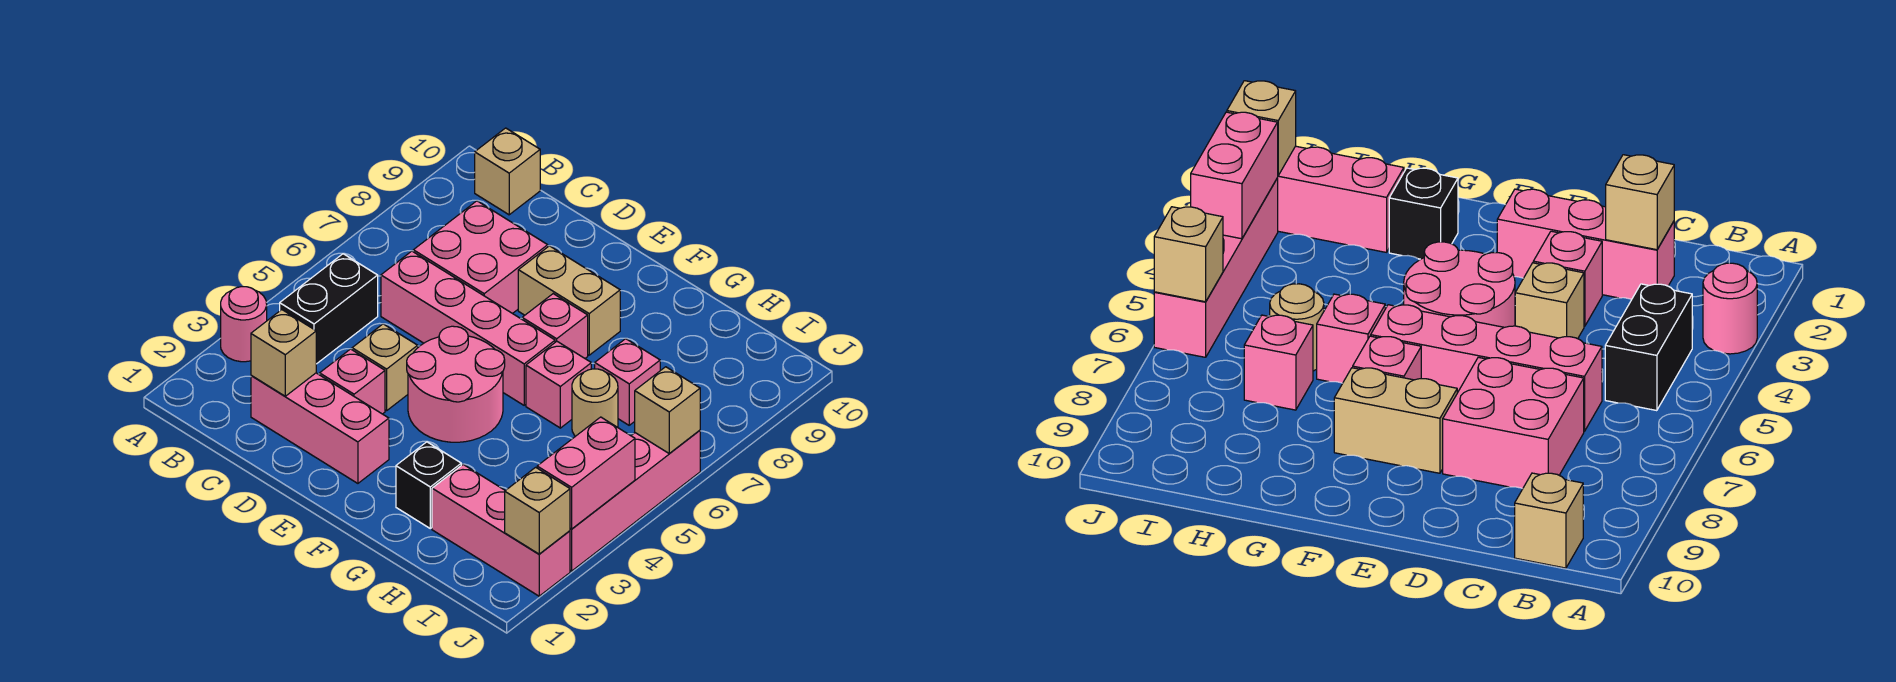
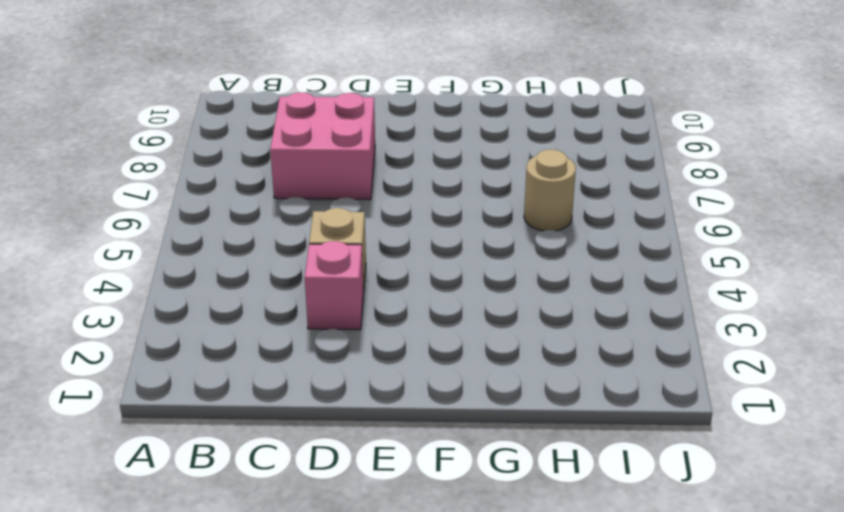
none -> pink 1x1 round brick [221,287,267,362]
none -> black 1x2 brick [280,254,378,364]
none -> tan 1x1 brick [475,128,540,215]

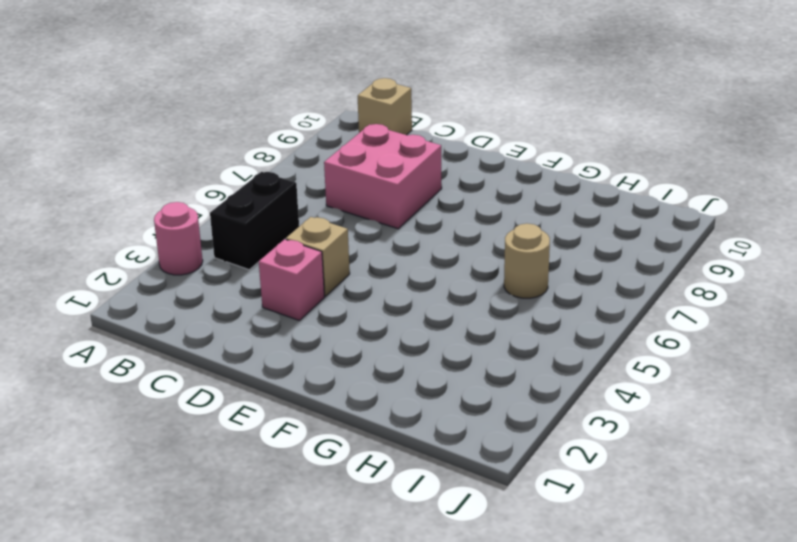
none -> pink 1x3 brick [251,373,389,483]
none -> pink 1x4 brick [381,251,555,405]
none -> pink 2x2 round brick [407,326,505,442]

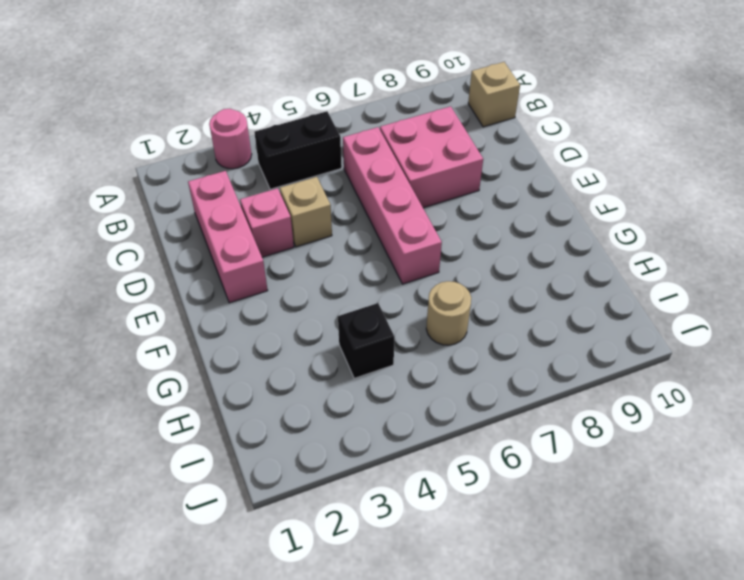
black 1x1 brick [338,303,394,378] -> black 1x1 brick moved to [396,442,461,528]
none -> pink 2x2 round brick [407,326,505,442]
none -> tan 1x2 brick [518,246,620,355]
none -> pink 1x1 brick [522,294,588,358]

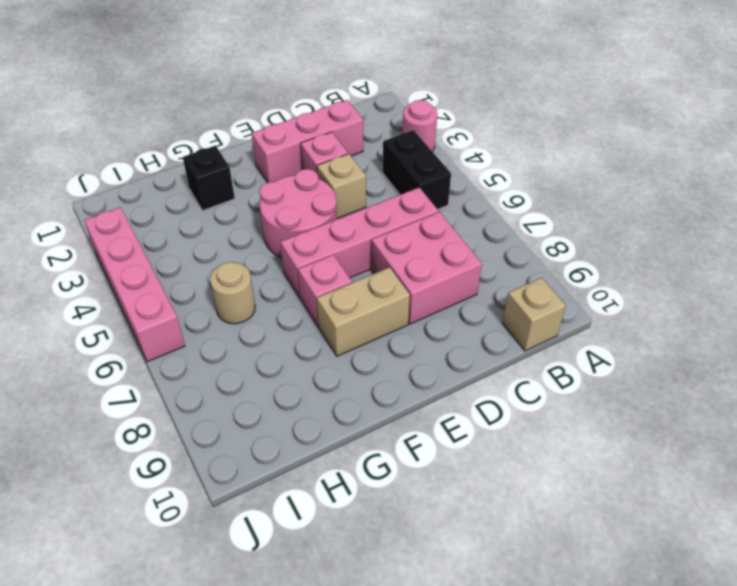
none -> pink 1x1 brick [526,341,591,428]
none -> pink 1x3 brick [432,465,570,596]
none -> pink 1x1 brick [595,339,660,425]

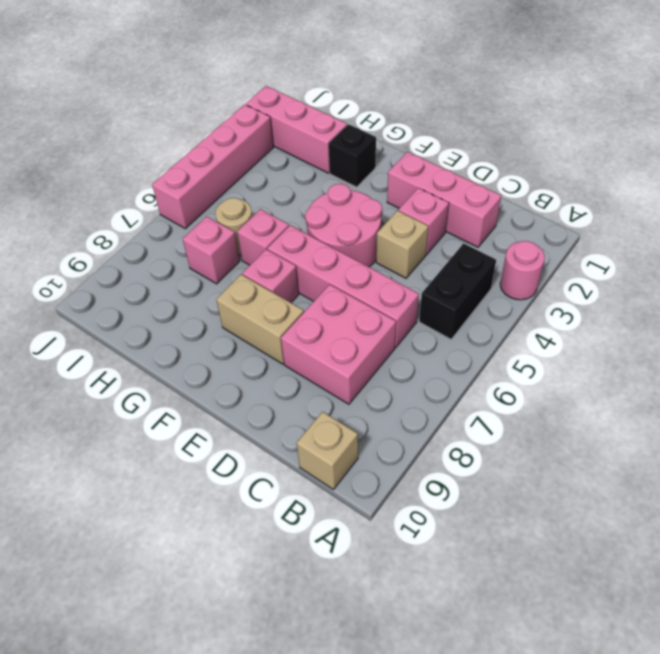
none -> tan 1x1 brick [251,310,316,396]
none -> tan 1x1 brick [505,467,570,554]
none -> pink 1x2 brick [537,417,635,529]

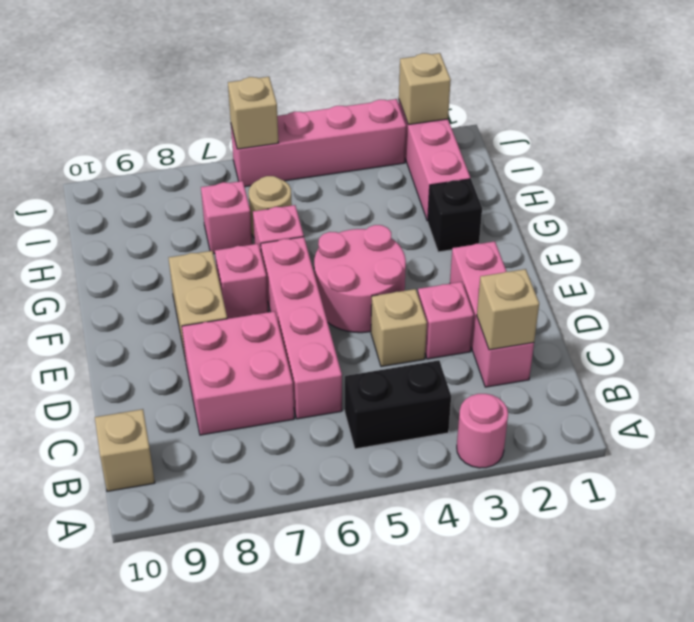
none -> pink 1x2 brick [537,417,635,529]

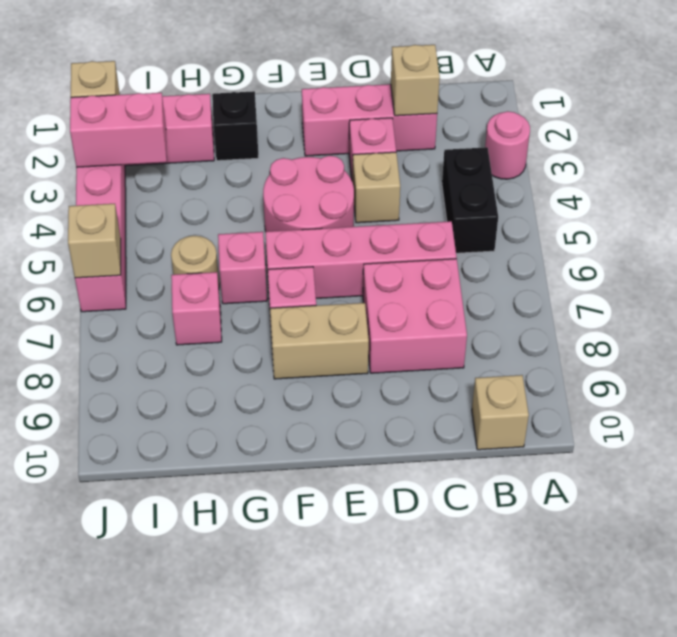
pink 1x2 brick [70,93,167,167] -> pink 1x2 brick turned to [537,417,635,529]

